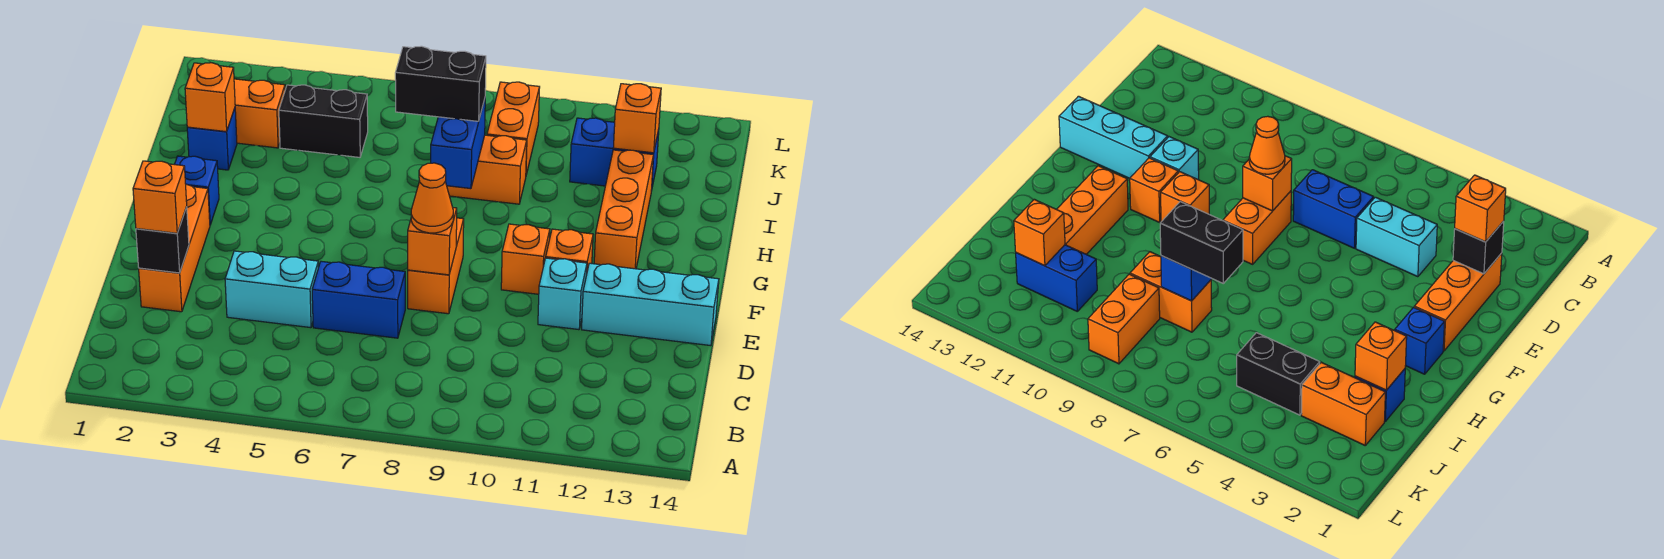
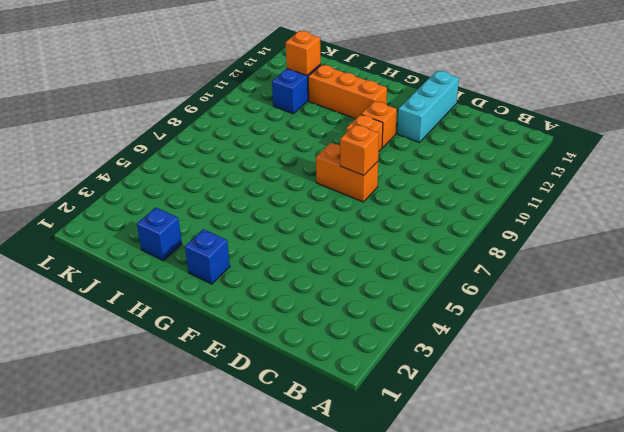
none -> orange 1x3 brick [139,184,210,312]
none -> cyan 1x2 brick [225,251,319,328]
none -> blue 1x2 brick [312,261,405,338]

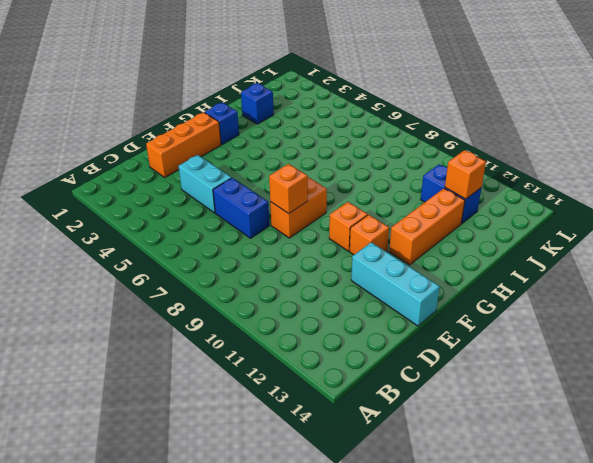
none -> cyan 1x1 brick [538,258,587,330]
none -> orange 1x2 brick [447,135,527,204]
none -> orange 1x2 brick [234,79,285,148]

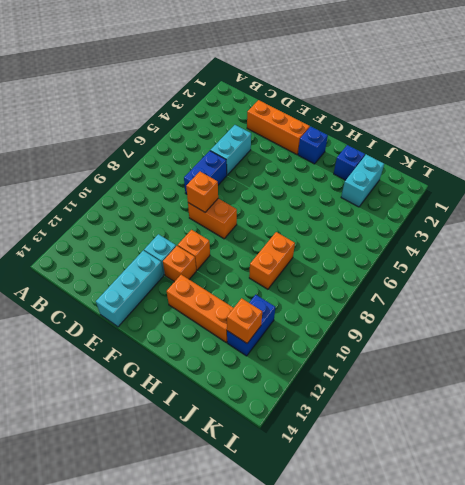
cyan 1x2 brick [341,155,384,207] -> orange 1x2 brick [234,79,285,148]
none -> black 1x2 brick [279,85,368,157]
none -> orange 1x2 brick [487,82,540,175]
none -> black 1x1 brick [136,207,189,273]

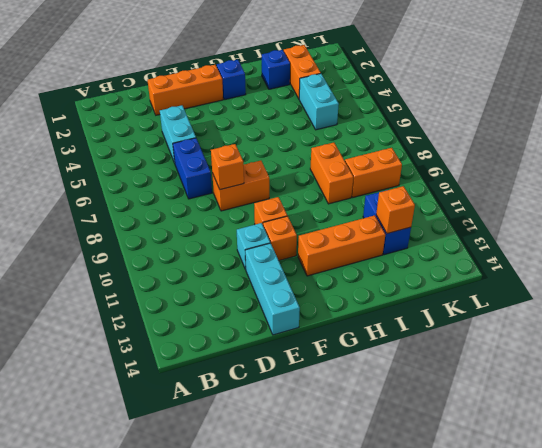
cyan 1x2 brick [299,74,339,130] -> black 1x2 brick [279,85,368,157]
none -> black 1x1 brick [136,207,189,273]
none -> blue 1x2 brick [431,99,485,189]
none -> orange 1x1 brick [185,63,235,132]

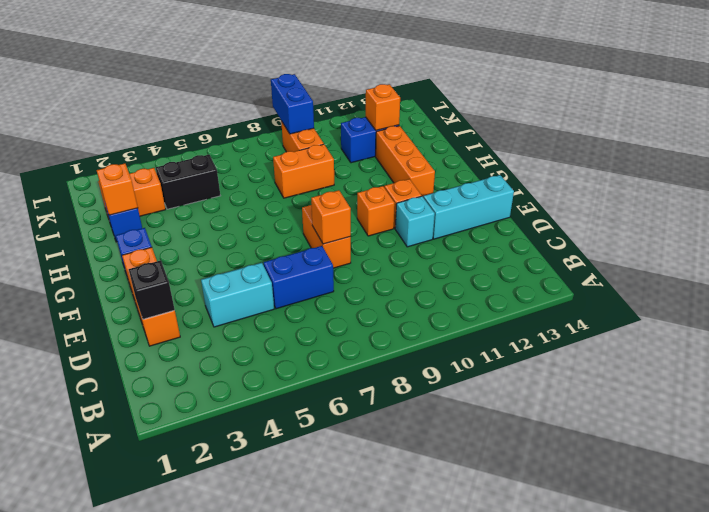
blue 1x2 brick [271,74,314,134] -> blue 1x2 brick moved to [431,99,485,189]
none -> orange 1x1 brick [133,161,187,233]
none -> orange 1x1 cone [411,163,453,233]
none -> black 1x2 brick [395,46,486,121]

